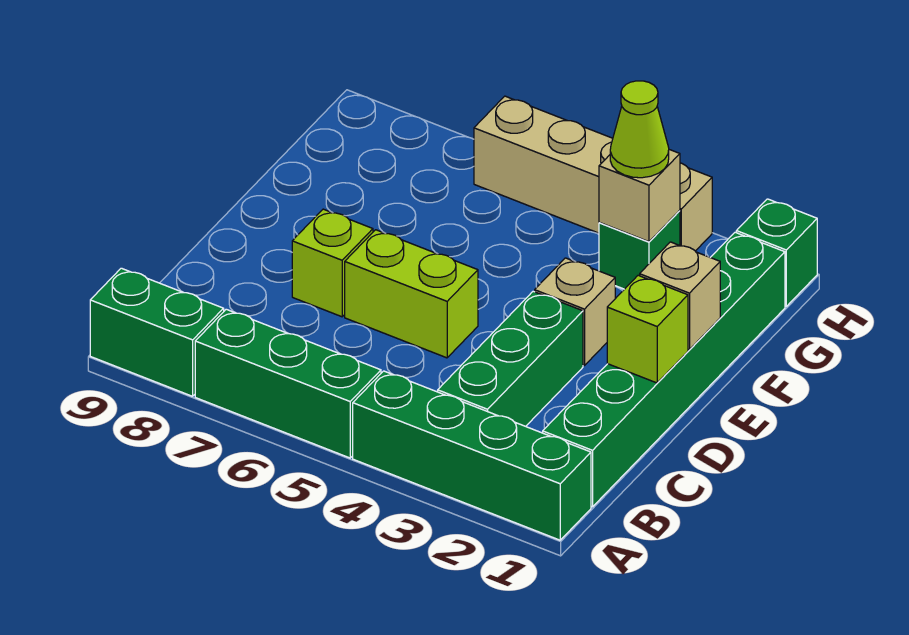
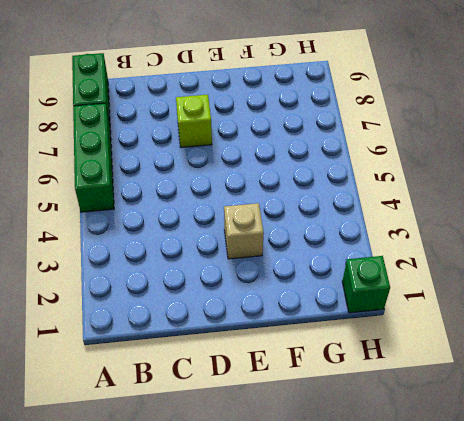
none -> green 1x4 brick [353,371,591,540]
none -> green 1x6 brick [543,232,785,507]
none -> green 1x3 brick [438,291,583,426]

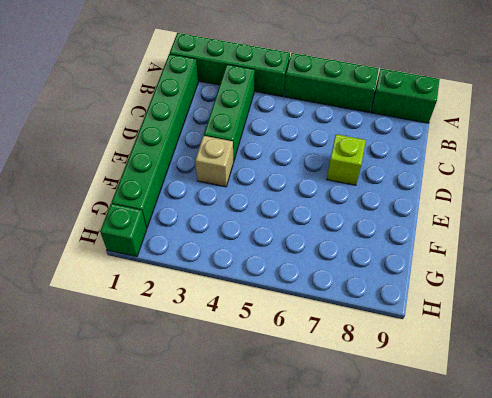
none -> lime 1x2 brick [345,230,478,358]
none -> green 1x1 brick [599,211,680,289]
none -> tan 1x4 brick [474,96,712,251]

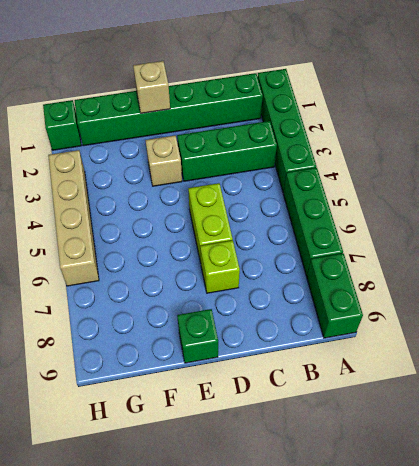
green 1x1 brick [177,309,218,363] -> green 1x1 brick moved to [599,211,680,289]
none -> lime 1x1 brick [607,275,688,383]
none -> tan 1x1 brick [599,150,680,242]
none -> lime 1x1 cone [610,81,669,178]

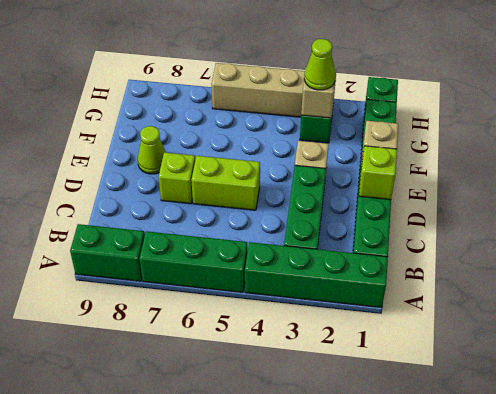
lime 1x1 cone [138,126,166,174] -> none

